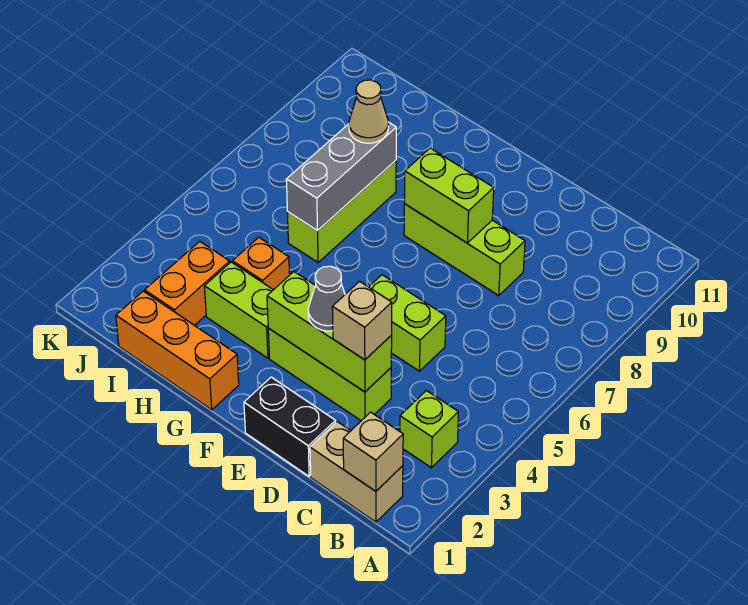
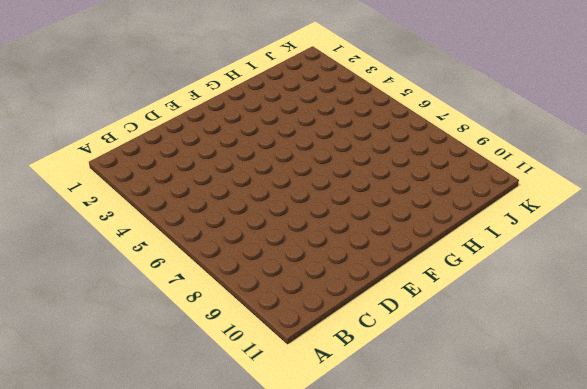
none -> tan 1x2 brick [310,422,403,522]
none -> lime 1x1 brick [400,391,458,468]
none -> black 1x2 brick [244,377,336,476]

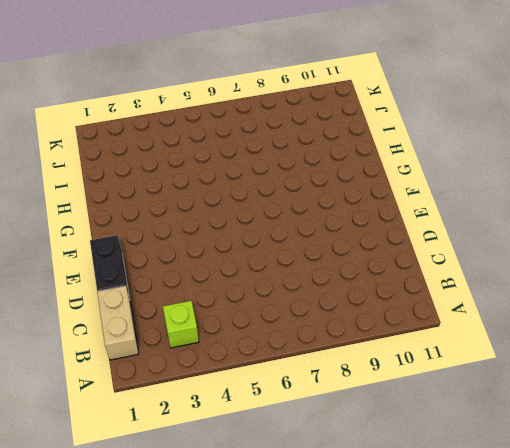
none -> lime 1x3 brick [268,328,391,421]
none -> lime 1x2 brick [369,275,446,371]
none -> lime 1x3 brick [404,204,525,296]

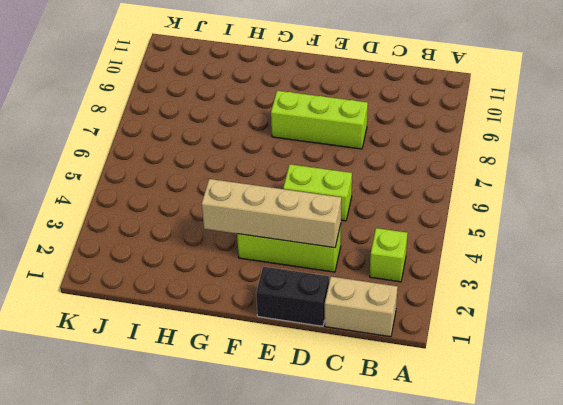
tan 1x4 brick [202,179,341,248] -> lime 1x3 brick [267,272,392,392]
none -> orange 1x3 brick [116,291,239,410]
none -> lime 1x2 brick [204,262,273,358]
none -> orange 1x1 brick [232,237,289,290]

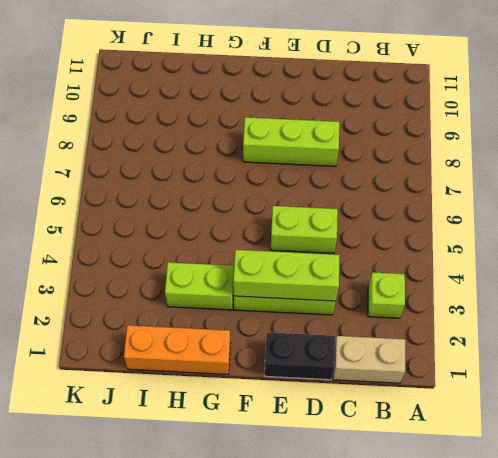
none -> orange 1x1 brick [232,237,289,290]
none -> lime 1x3 brick [287,160,396,262]
none -> orange 1x2 brick [145,241,230,325]

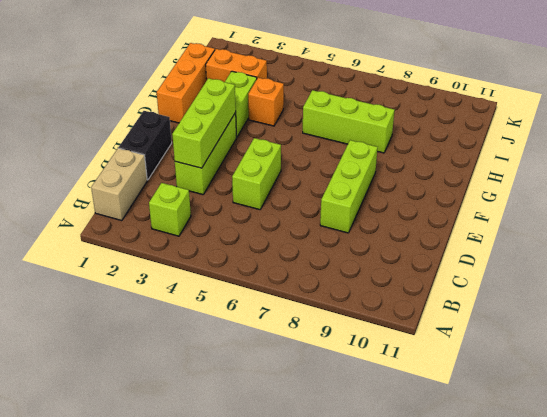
none -> tan 1x1 brick [343,412,403,491]
none -> lime 1x2 brick [404,148,494,243]
none -> grey 1x3 brick [286,122,396,231]

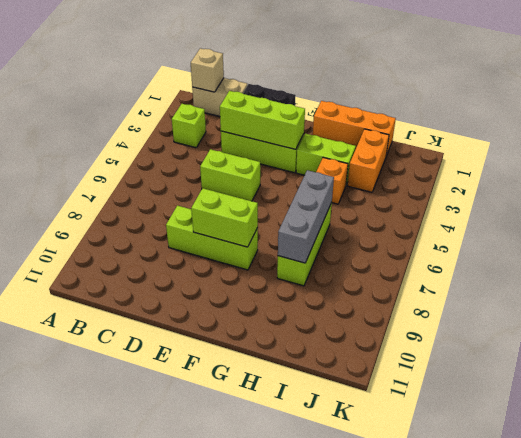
none -> tan 1x1 brick [332,281,392,360]
none -> grey 1x1 cone [308,266,345,331]
none -> tan 1x1 cone [349,80,388,143]

